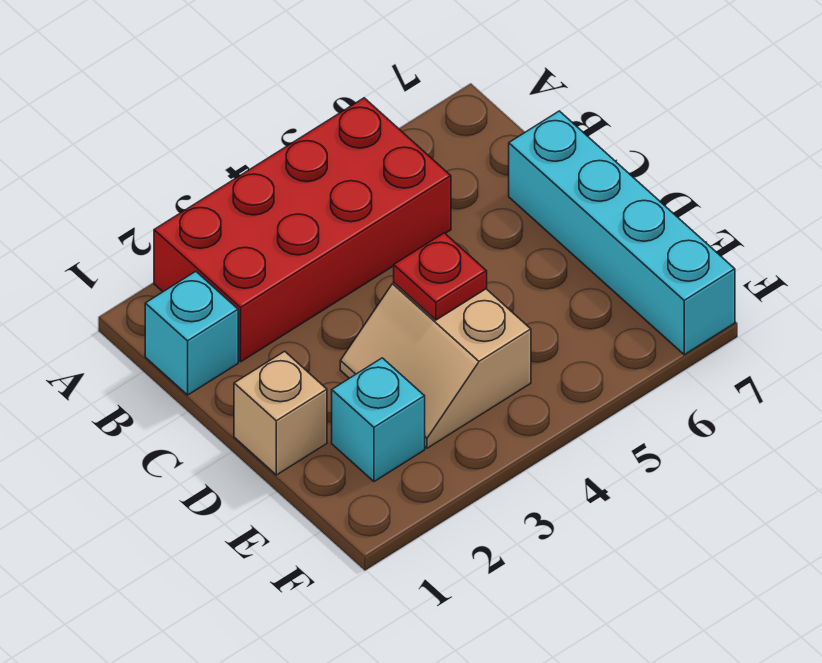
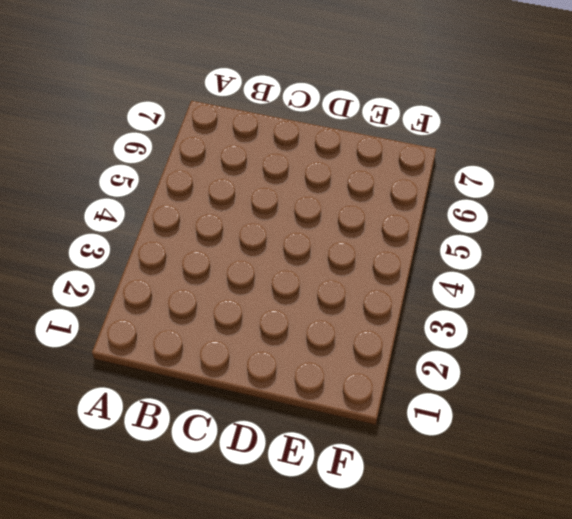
none -> red 2x4 brick [154,98,451,362]
none -> cyan 1x1 brick [145,271,238,395]

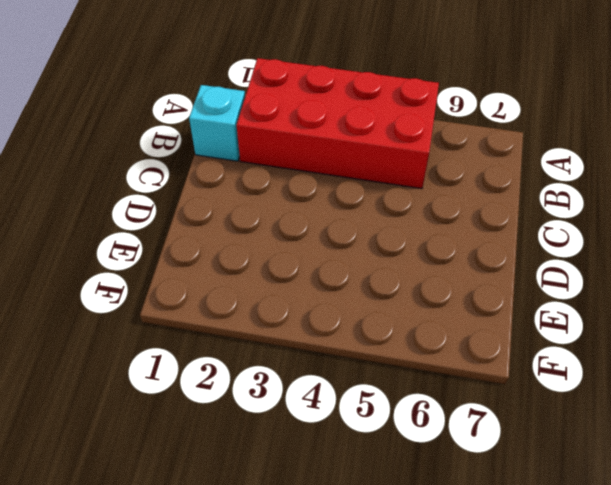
none -> cyan 1x4 brick [509,111,735,355]
none -> tan 1x1 brick [234,351,327,475]

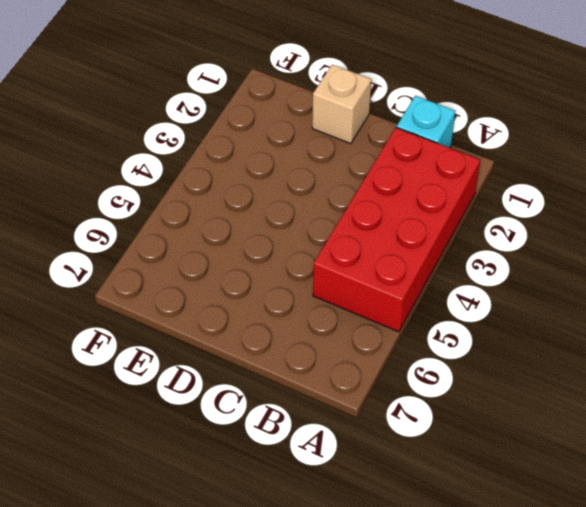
none -> cyan 1x4 brick [509,111,735,355]
none -> tan 2x2 slope [340,283,531,448]

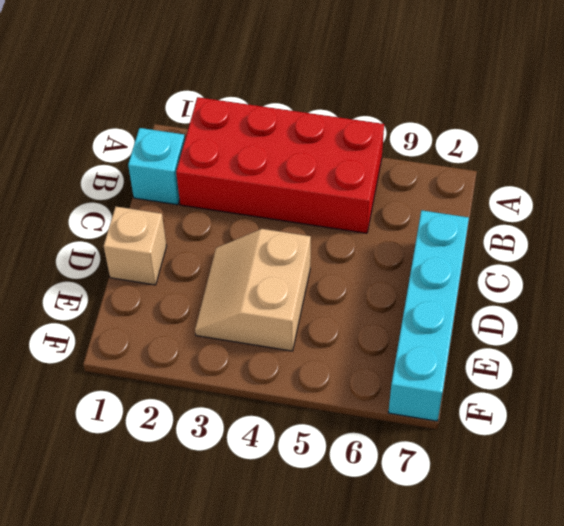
none -> cyan 1x1 brick [332,358,425,482]
none -> red 1x1 plate [394,233,487,320]

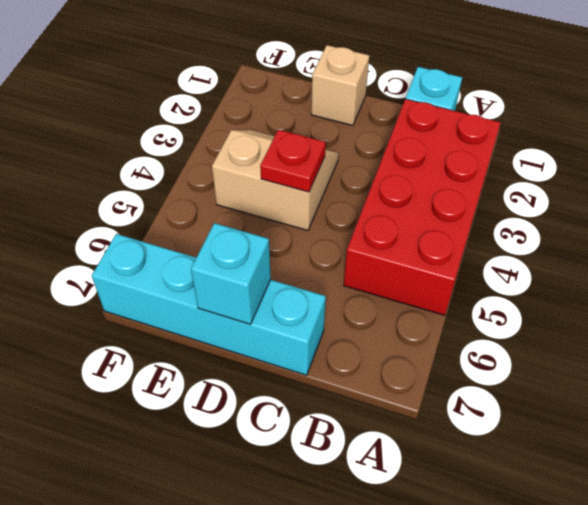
cyan 1x1 brick [191,223,271,324] -> cyan 1x1 brick moved to [332,358,425,482]

